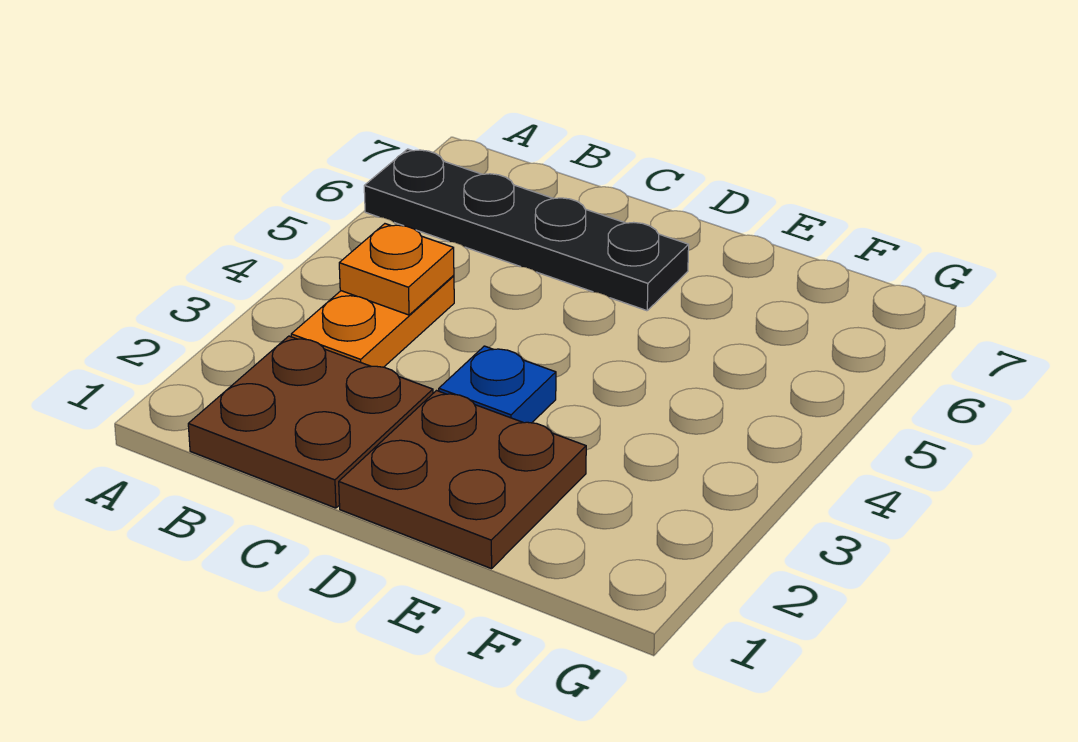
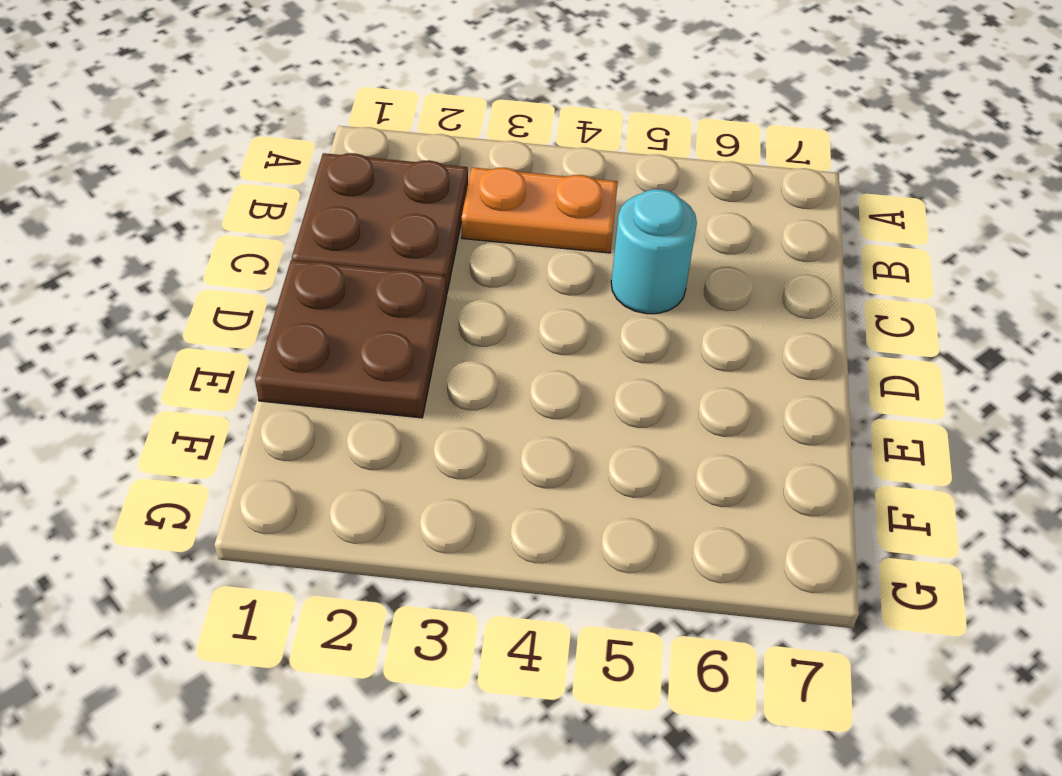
cyan 1x1 round brick [611,189,697,314] -> none
none -> black 1x4 plate [364,149,689,311]
none -> blue 1x1 plate [439,346,556,423]

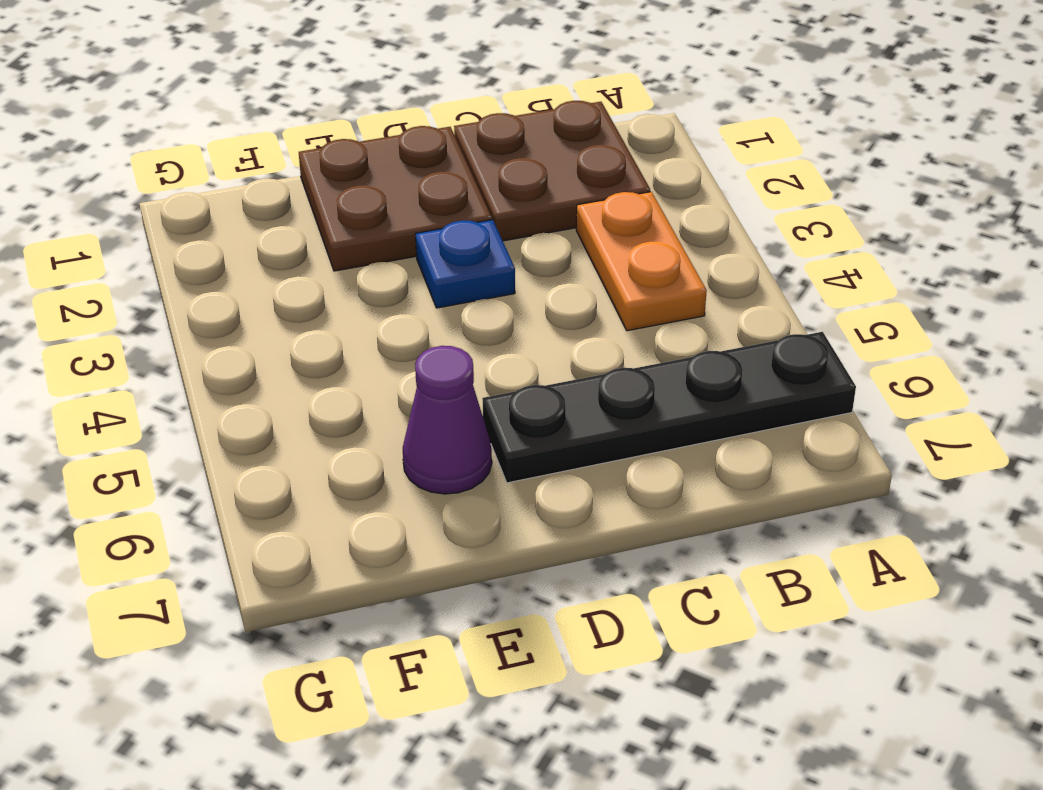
purple 1x1 cone [403,346,492,494] -> none
none -> orange 1x1 plate [339,224,454,315]

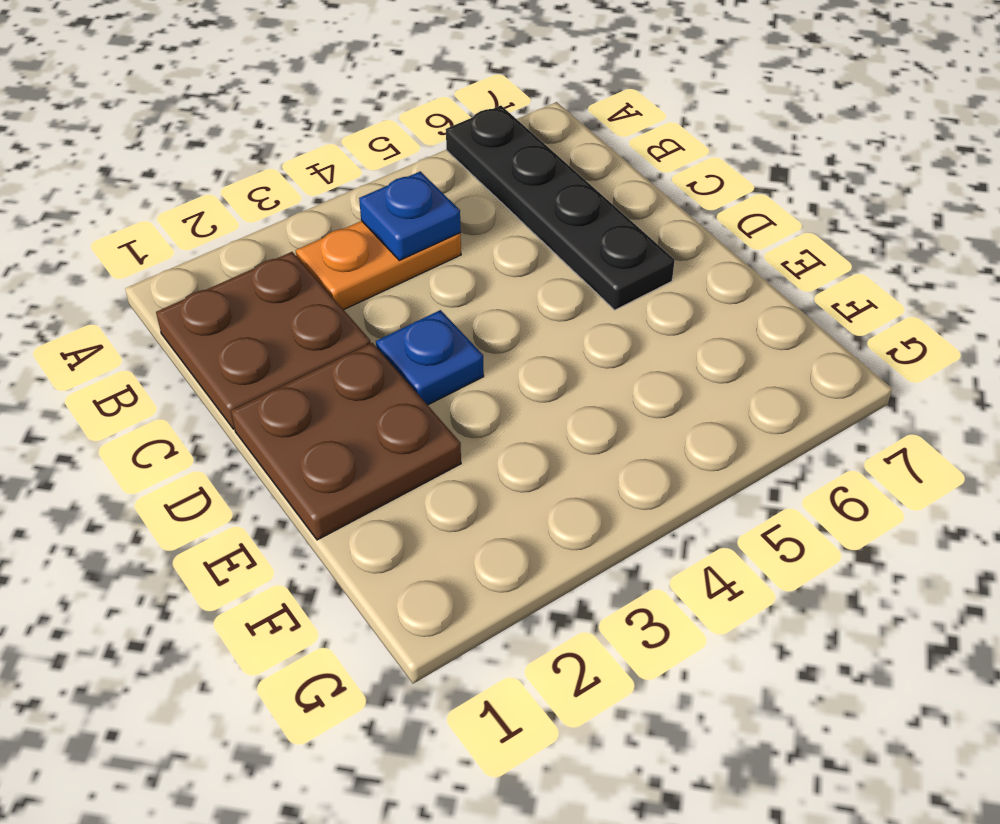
blue 1x1 plate [359,171,461,260] -> orange 1x1 plate [339,224,454,315]

